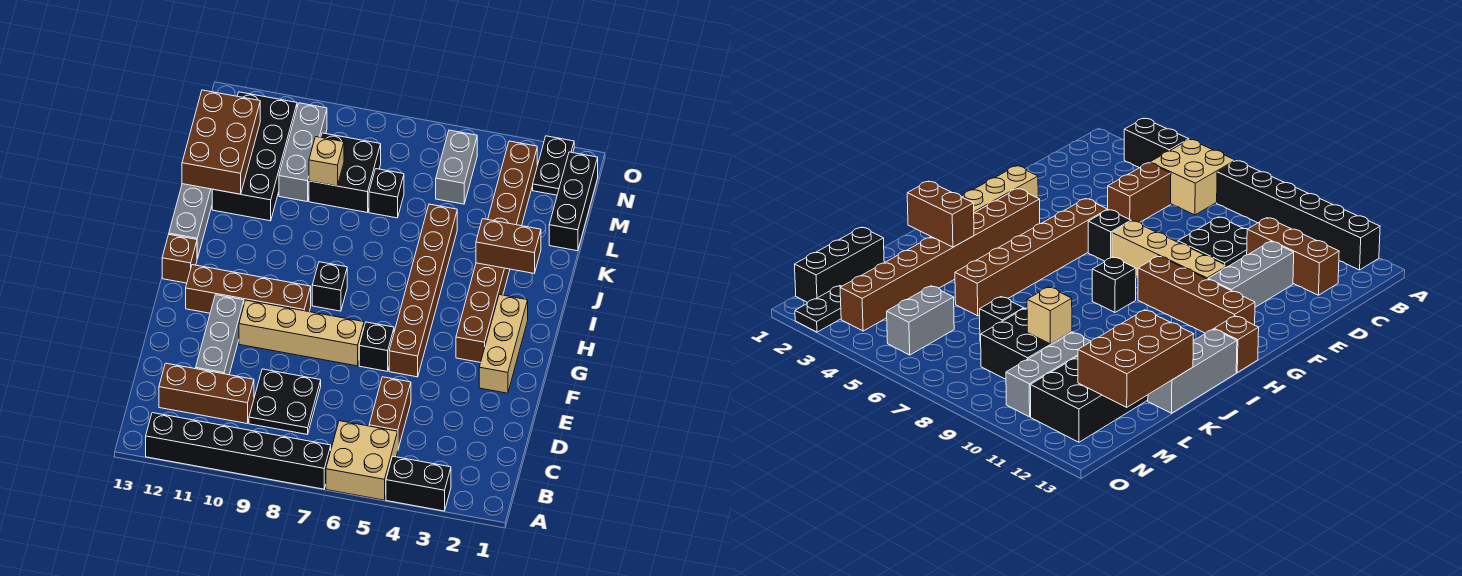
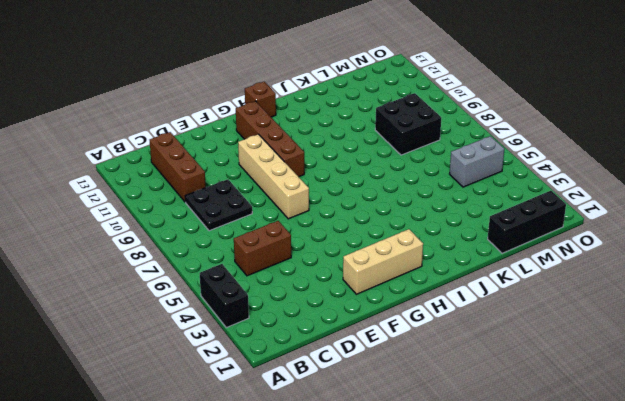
none -> tan 2x2 brick [326,421,398,500]
none -> black 1x6 brick [146,413,331,489]
none -> grey 1x3 brick [196,295,244,375]

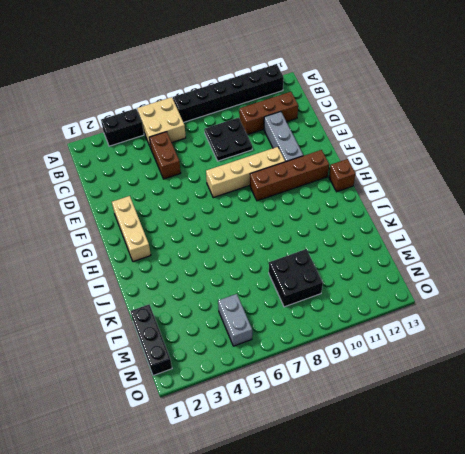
none -> brown 1x6 brick [389,204,457,377]
none -> black 1x1 brick [359,322,394,371]
none -> brown 1x8 brick [456,141,537,363]

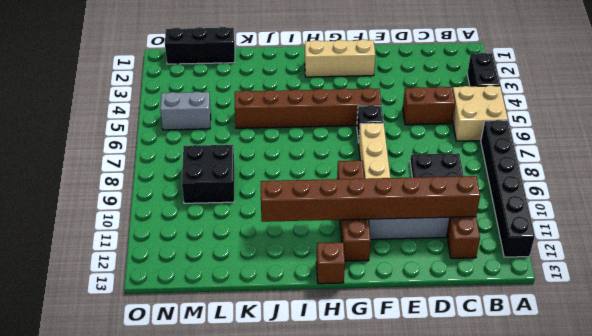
brown 1x8 brick [260,176,480,222] -> brown 1x8 brick moved to [456,141,537,363]
none -> black 1x1 brick [312,262,347,311]
none -> grey 1x3 brick [169,184,212,259]
none -> black 2x4 brick [212,92,297,221]

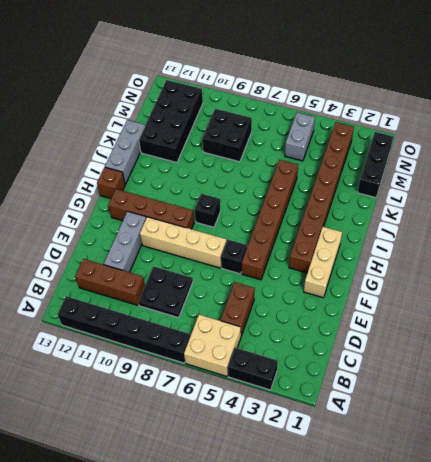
none -> black 1x1 brick [369,169,404,218]
none -> grey 1x3 brick [279,103,327,201]
none -> black 1x2 plate [533,136,574,195]

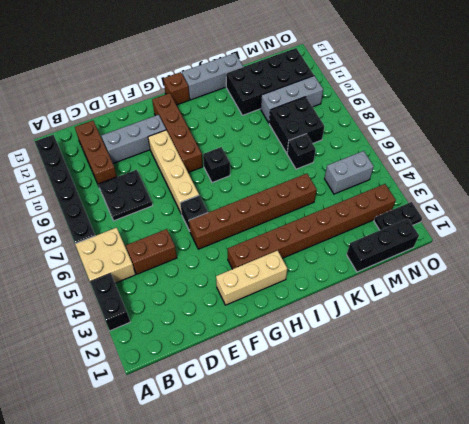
none -> brown 1x2 brick [476,219,541,273]
none -> brown 2x3 brick [182,90,260,194]
none -> tan 1x1 brick [309,137,344,186]

